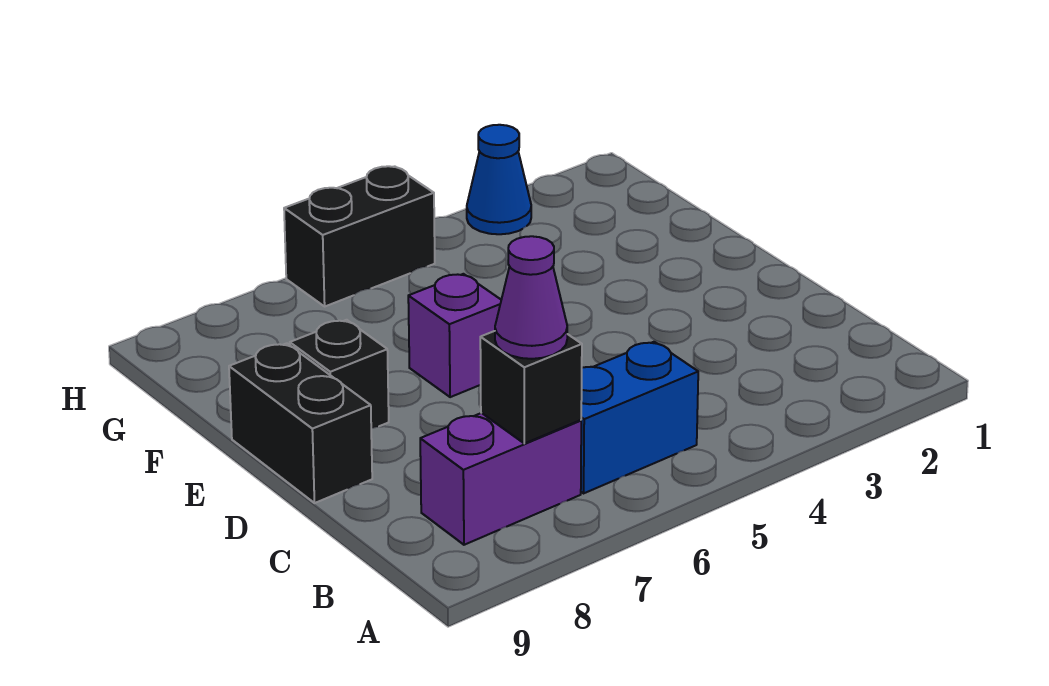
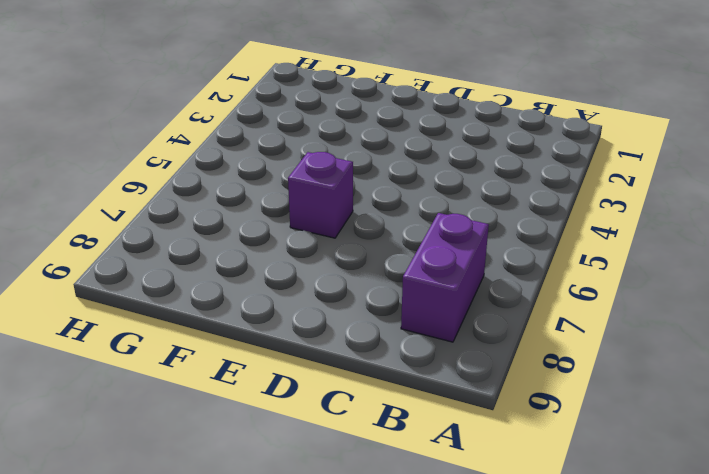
none -> blue 1x2 brick [581,342,698,493]
none -> black 1x2 brick [229,343,372,503]

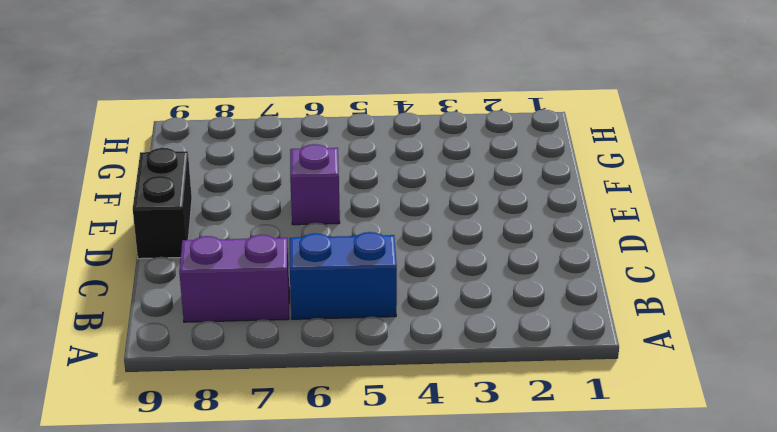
none -> black 1x1 brick [290,320,389,428]
none -> blue 1x1 cone [467,125,531,234]

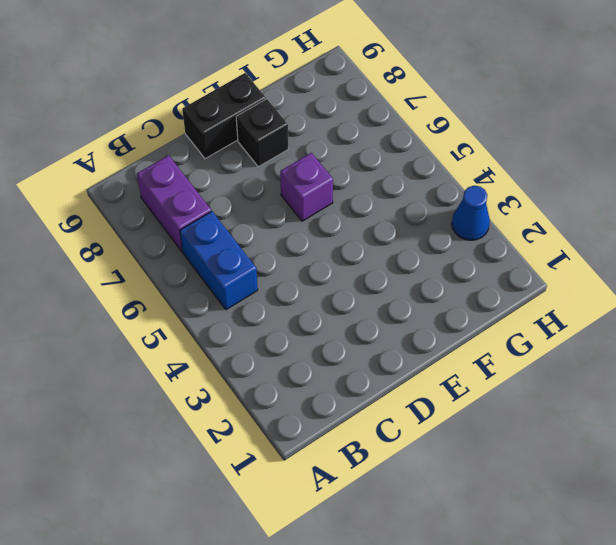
none -> black 1x2 brick [284,166,435,306]
none -> black 1x1 brick [480,331,582,443]

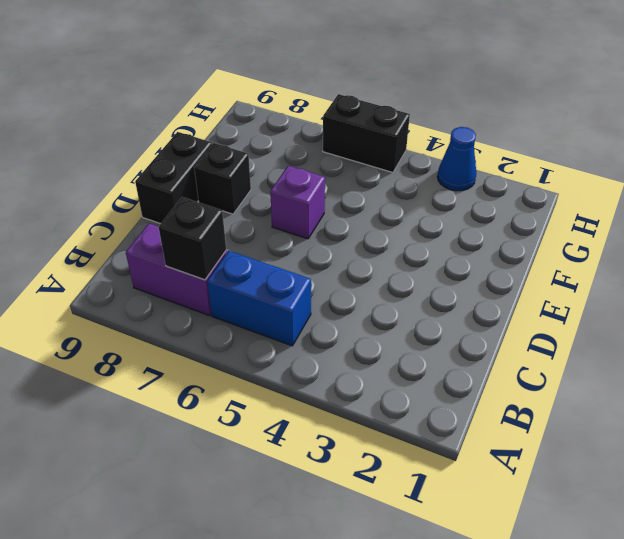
none -> purple 1x1 cone [495,236,567,359]

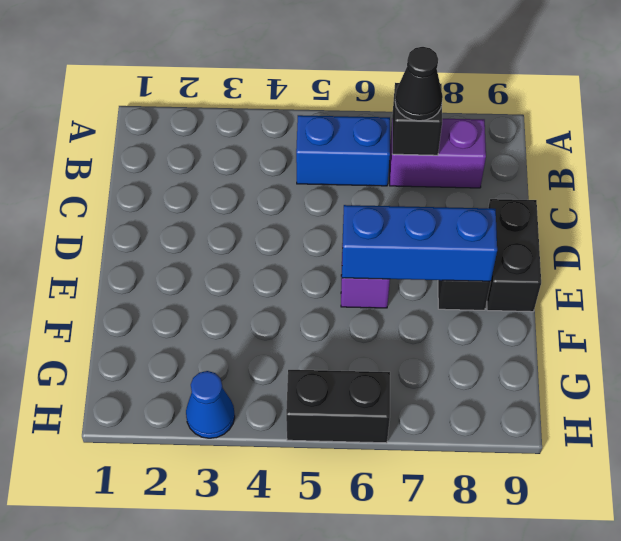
black 1x1 cone [395,47,443,121] -> purple 1x1 cone [495,236,567,359]
blue 1x3 brick [342,205,497,282] -> none

